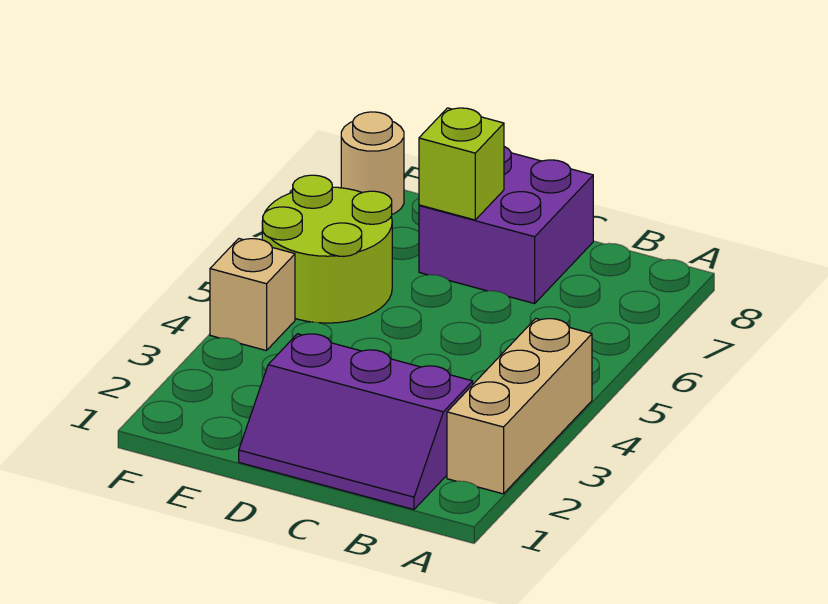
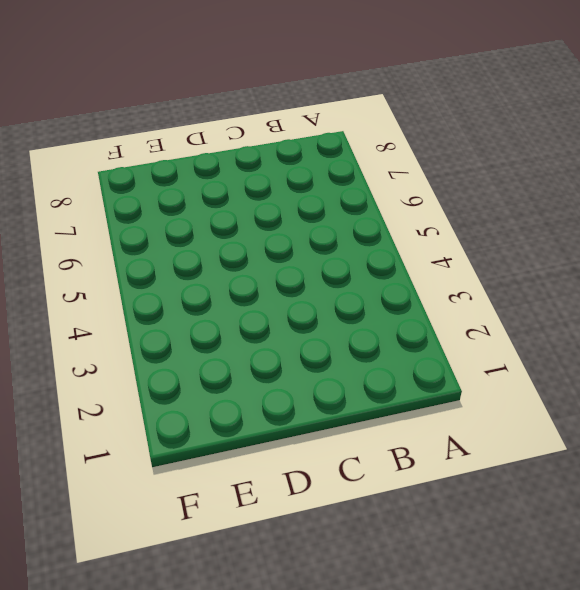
none -> tan 1x3 brick [447,319,592,494]
none -> purple 2x3 slope [239,334,473,509]

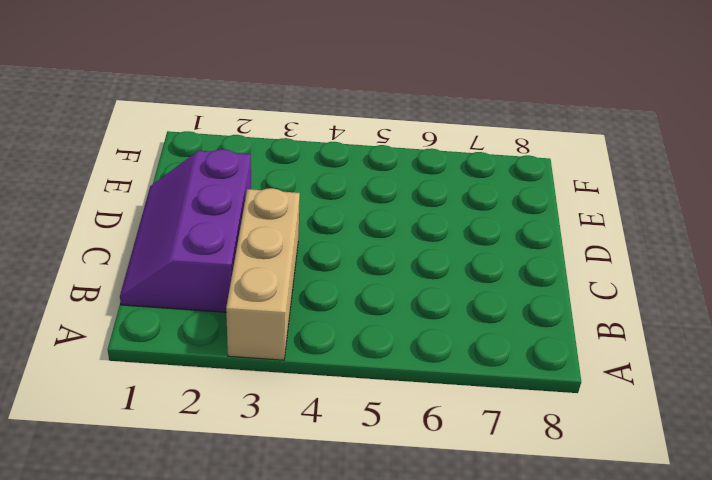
tan 1x3 brick [226,188,300,360] -> tan 1x3 brick turned to [447,319,592,494]
none -> purple 2x2 brick [419,147,593,303]
none -> lime 2x2 round brick [262,175,392,323]

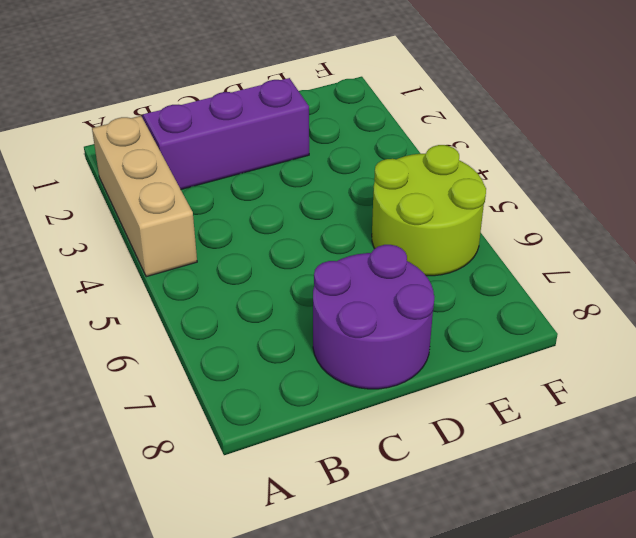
purple 2x2 round brick [313,245,435,389] -> purple 2x2 brick [419,147,593,303]
none -> tan 1x1 brick [210,239,295,351]
none -> tan 1x1 round brick [341,112,404,214]

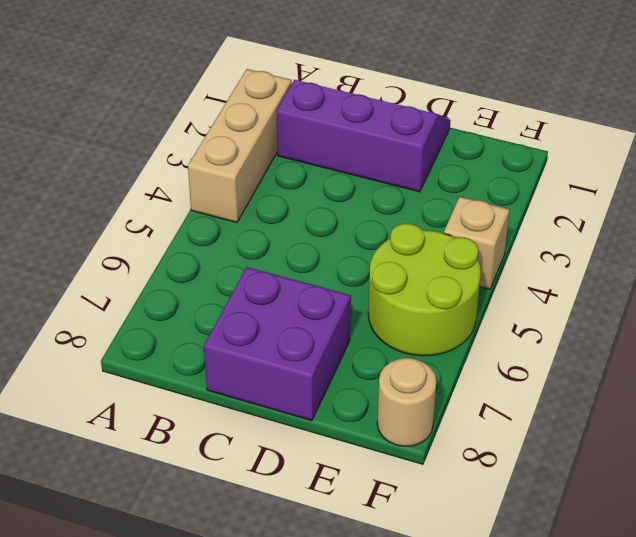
none -> lime 1x1 brick [419,108,504,220]

